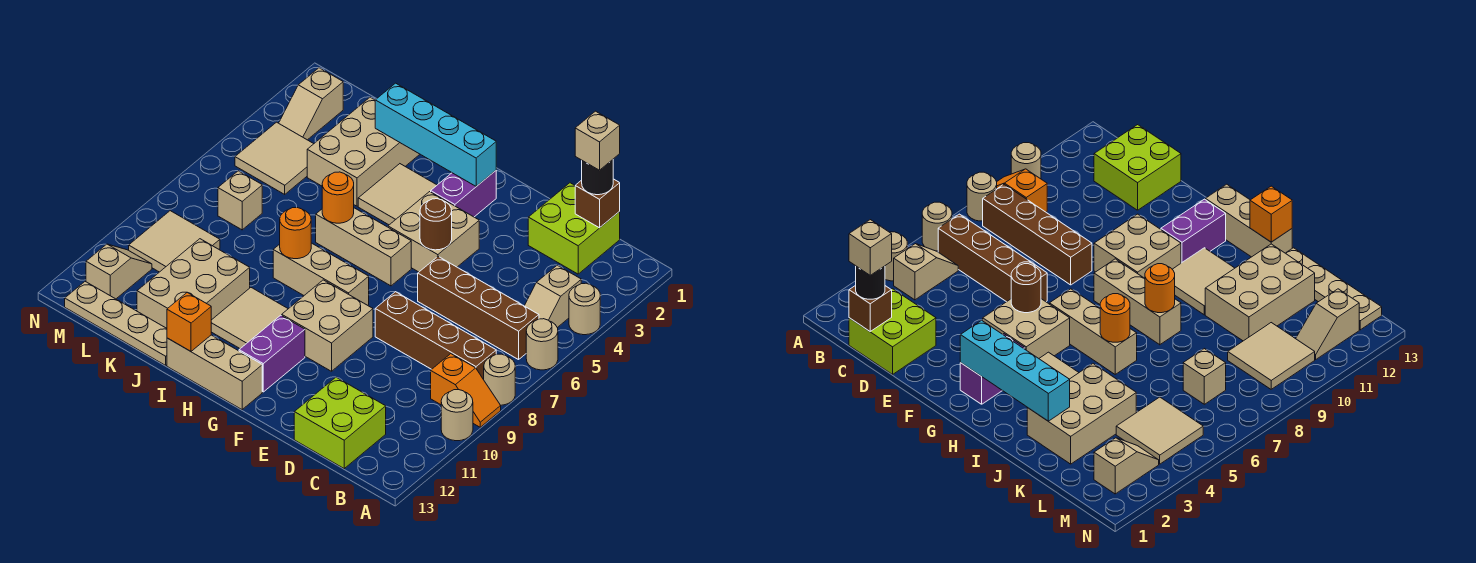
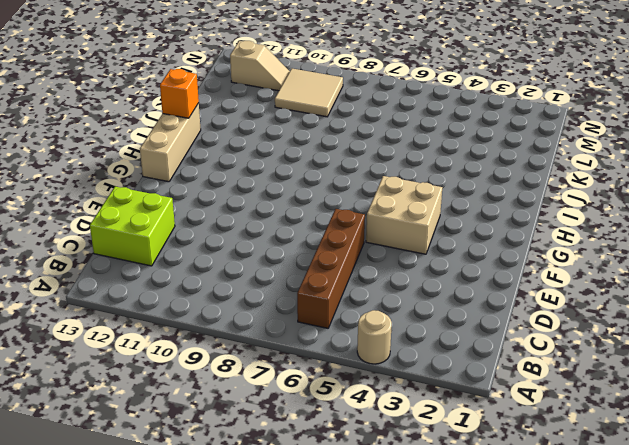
none -> tan 1x1 round brick [526,319,558,370]
none -> tan 1x1 round brick [484,354,515,405]
none -> orange 1x2 slope [431,354,501,427]
none -> tan 1x1 round brick [441,390,473,441]

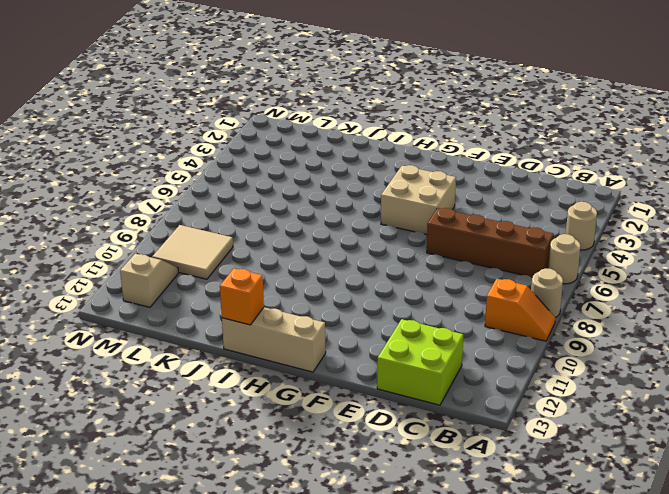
none -> tan 1x1 round brick [441,390,473,441]
none -> tan 1x2 slope [525,265,581,328]
none -> brown 1x4 brick [375,292,496,380]
none -> lime 2x2 brick [528,183,620,274]

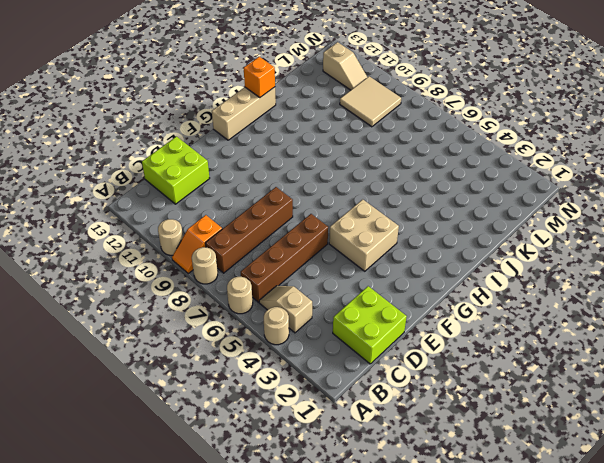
none -> tan 2x2 brick [282,280,373,371]
none -> purple 1x2 brick [431,171,496,217]
none -> tan 1x3 brick [316,208,411,286]
none -> tan 1x3 brick [273,243,369,305]

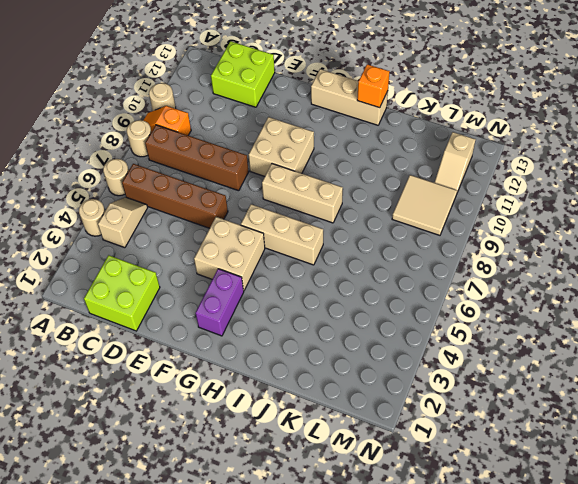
none -> purple 1x2 brick [239,315,305,392]
none -> tan 2x2 tile [358,164,437,225]
none -> tan 2x2 tile [211,288,288,349]
none -> tan 2x3 brick [307,97,420,206]

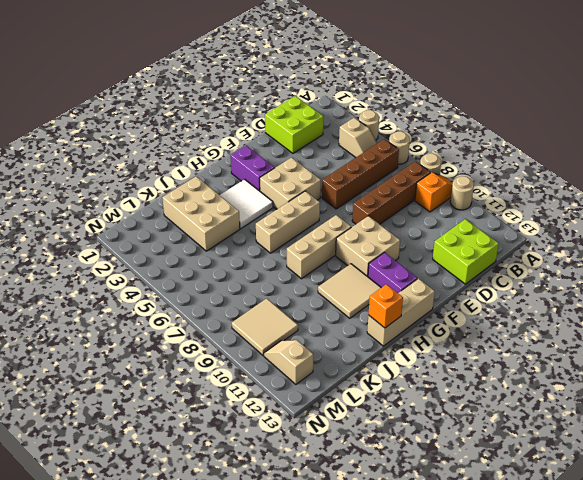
white 2x2 tile [220,179,273,229] -> tan 2x2 tile [358,164,437,225]
none -> tan 2x3 brick [137,239,250,328]
none -> tan 1x4 plate [65,282,167,365]
none -> tan 2x2 tile [235,122,313,194]
none -> tan 1x1 brick [218,171,262,230]

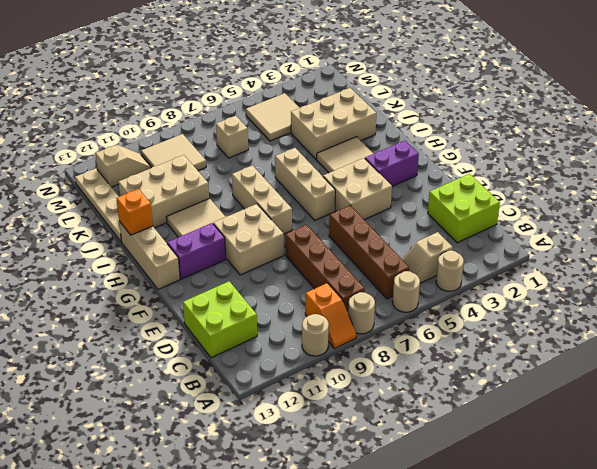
none -> tan 1x2 slope [279,68,343,140]
none -> brown 1x1 brick [575,179,620,228]
none -> brown 1x1 round brick [420,199,452,250]
none -> cyan 1x4 brick [375,83,496,186]

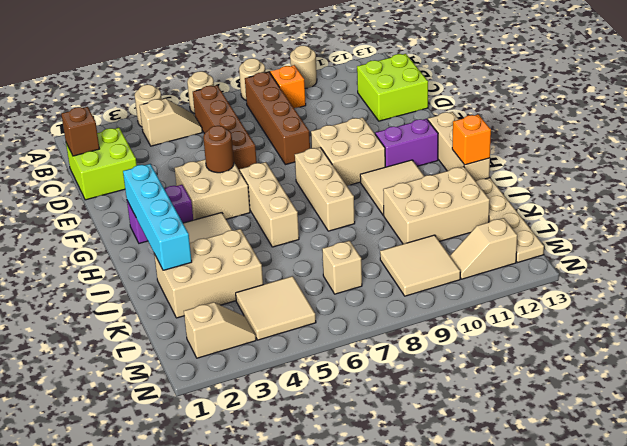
none -> orange 1x1 round brick [322,172,354,223]
none -> orange 1x1 round brick [280,208,311,259]
none -> black 1x1 round brick [582,160,613,195]
none -> tan 1x1 brick [575,111,620,170]

